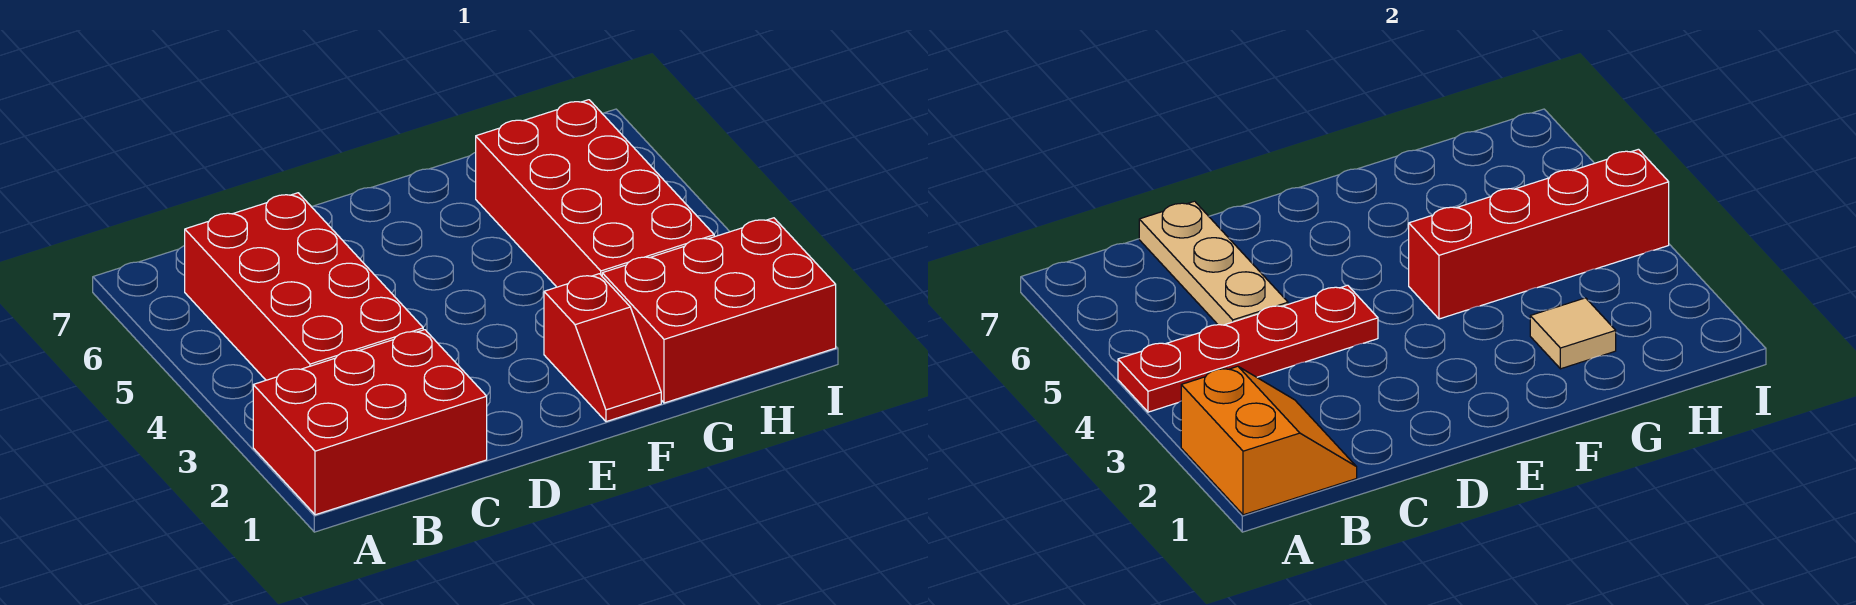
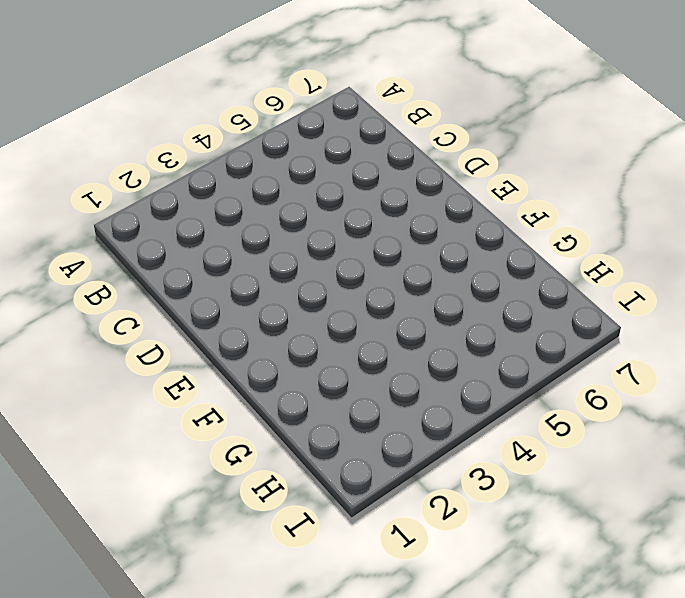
none -> red 2x3 brick [253,330,487,515]
none -> red 2x4 brick [185,193,423,380]

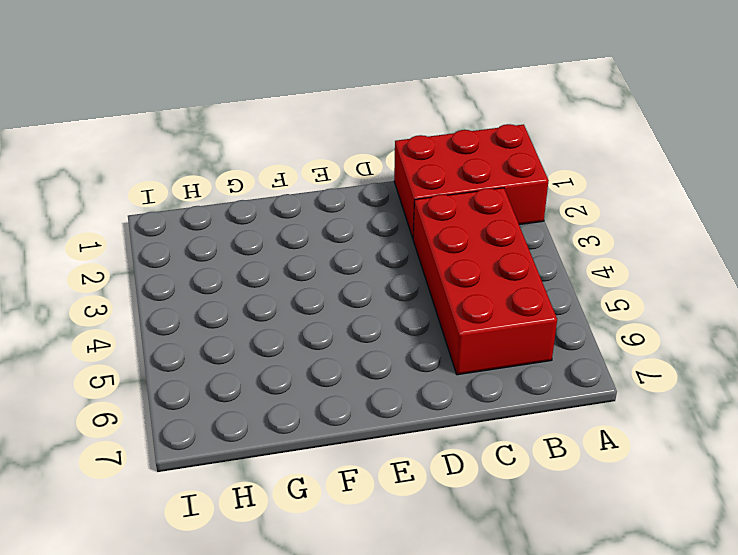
none -> red 1x2 slope [544,274,661,422]
none -> red 2x3 brick [602,218,836,403]

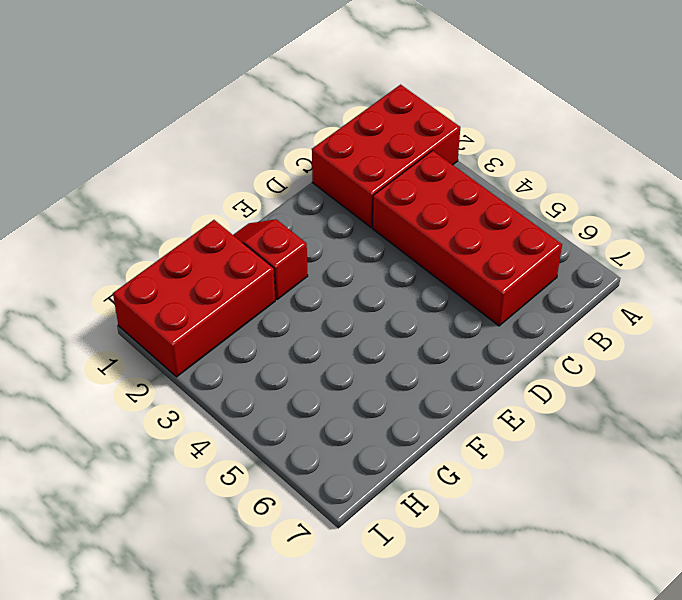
none -> red 2x4 brick [476,100,714,287]
none -> orange 2x2 slope [1181,366,1357,515]

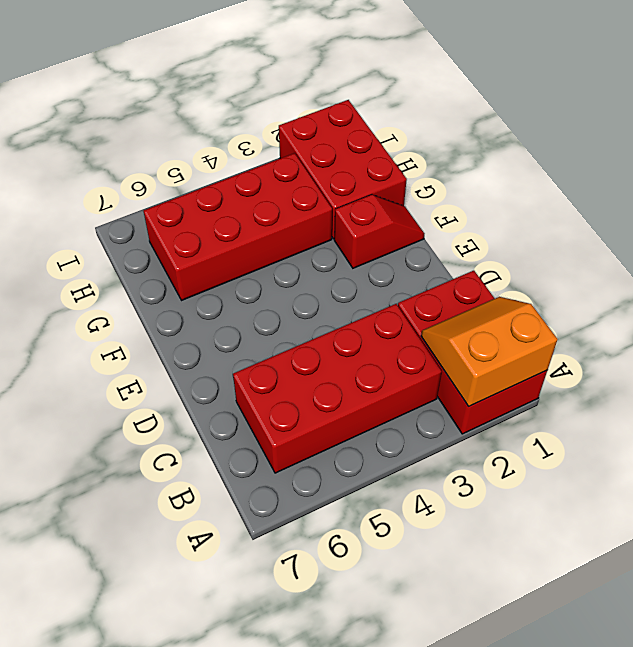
none -> red 1x4 plate [1118,285,1378,412]
none -> tan 1x3 plate [1139,201,1288,325]

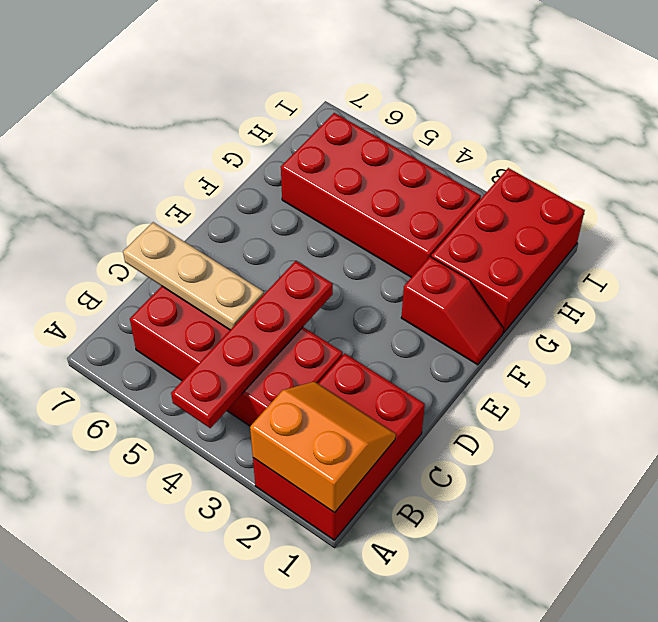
none -> red 1x4 brick [1409,149,1669,319]
none -> tan 1x1 tile [1530,298,1616,369]

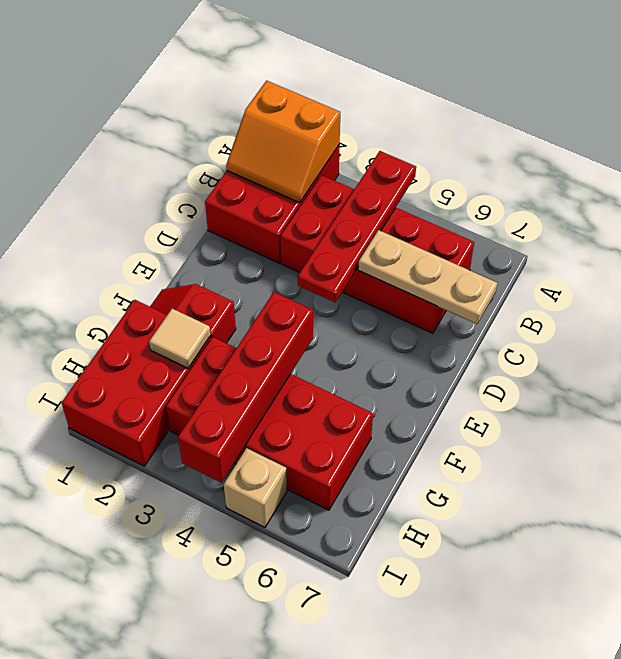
tan 1x1 brick [224,448,287,527] -> none

